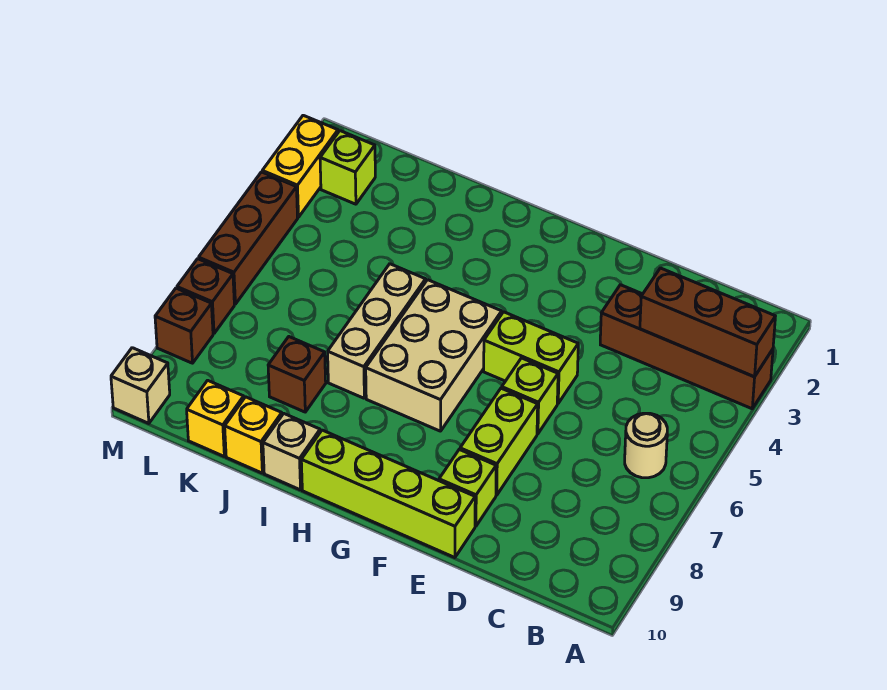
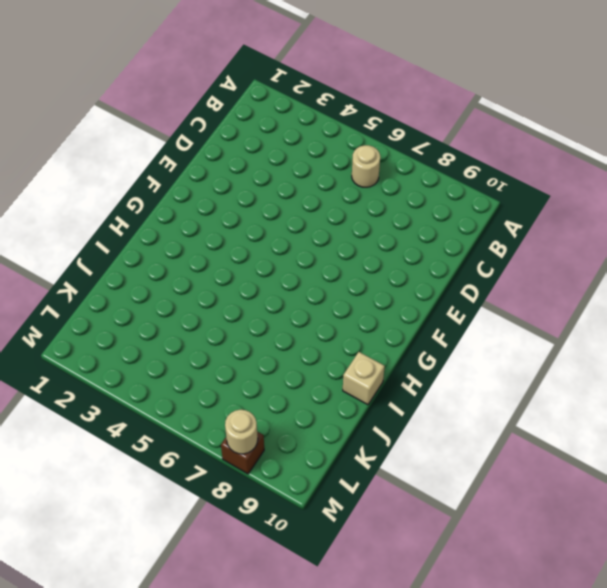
tan 1x1 round brick [225,410,258,454] -> none
none -> brown 1x4 brick [600,285,773,409]
none -> lime 1x2 brick [484,312,578,403]
none -> lime 1x1 brick [502,358,558,434]

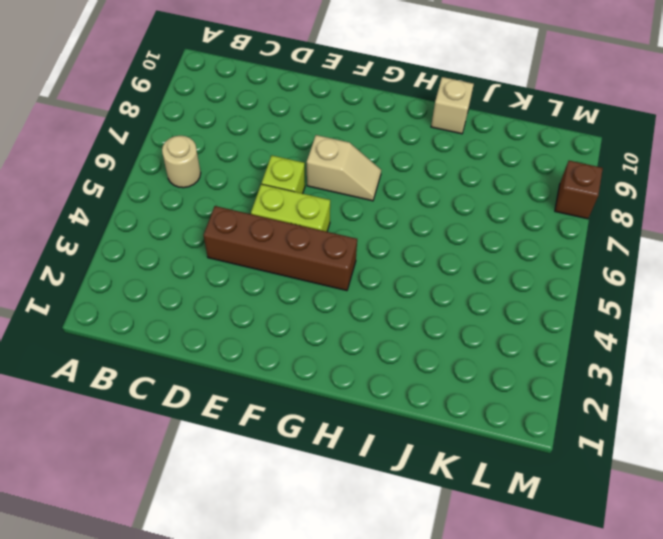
brown 1x4 brick [204,206,357,291] -> brown 1x4 brick moved to [600,285,773,409]
tan 1x2 slope [307,135,381,201] -> tan 2x3 brick [366,280,502,431]
none -> lime 1x2 brick [460,388,538,495]
none -> lime 1x1 brick [439,450,496,526]
none -> lime 1x4 brick [301,430,475,558]

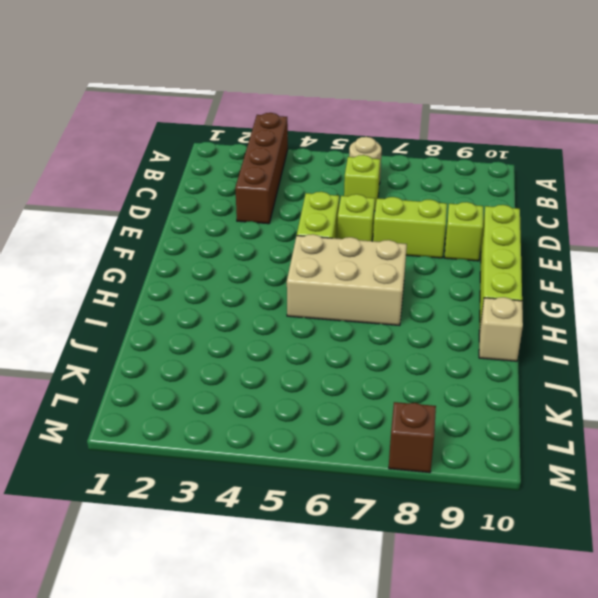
lime 1x1 brick [344,155,380,211] -> lime 1x1 brick moved to [320,131,375,204]
none -> tan 1x3 brick [328,264,426,398]
none -> brown 1x1 brick [268,337,326,412]
none -> yellow 1x1 brick [225,397,282,473]

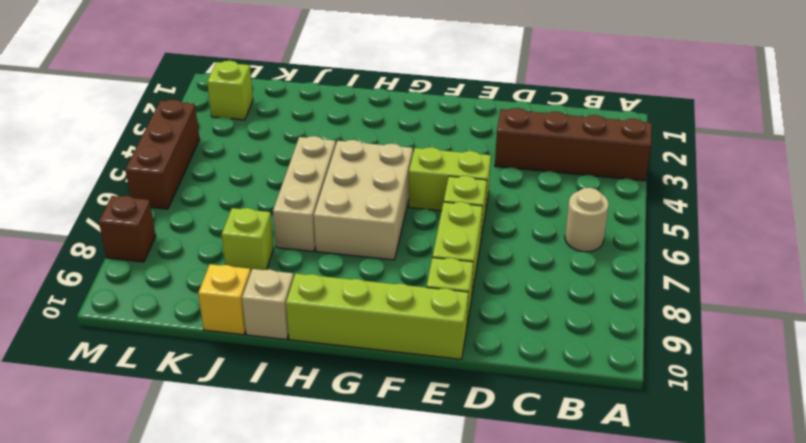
lime 1x1 brick [222,208,274,272] -> brown 1x1 brick [268,337,326,412]
none -> yellow 1x1 brick [187,380,244,456]
none -> yellow 1x2 brick [262,115,338,217]
none -> brown 1x1 brick [177,259,234,334]

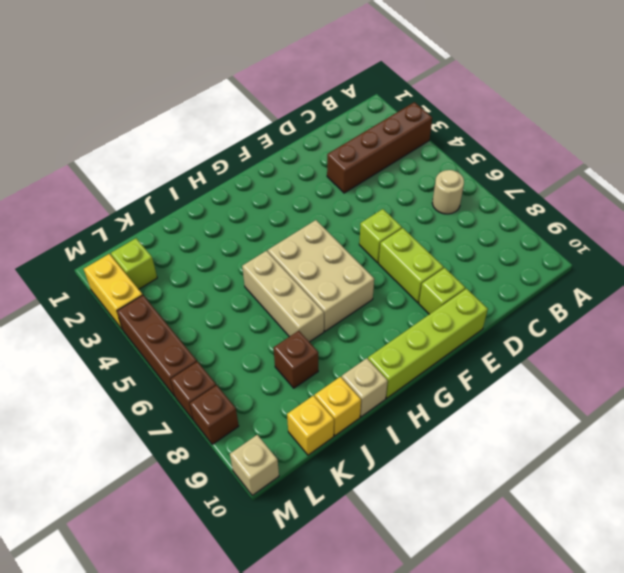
none -> lime 1x2 brick [484,312,578,403]
none -> brown 1x3 brick [640,268,775,377]

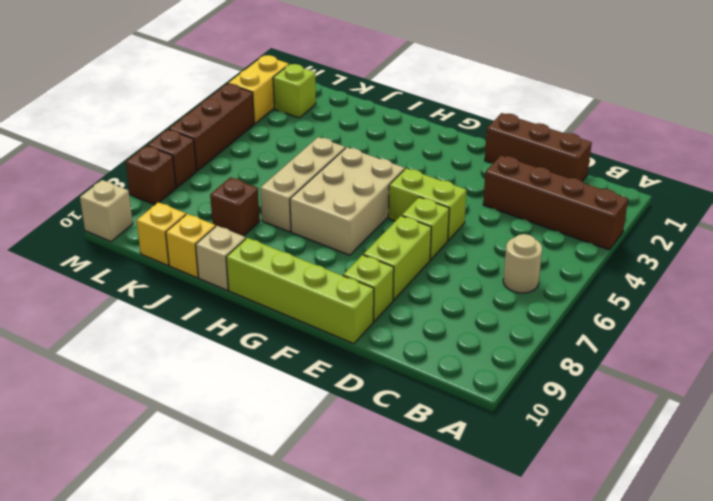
brown 1x3 brick [485,113,592,181] -> brown 1x3 brick moved to [640,268,775,377]

